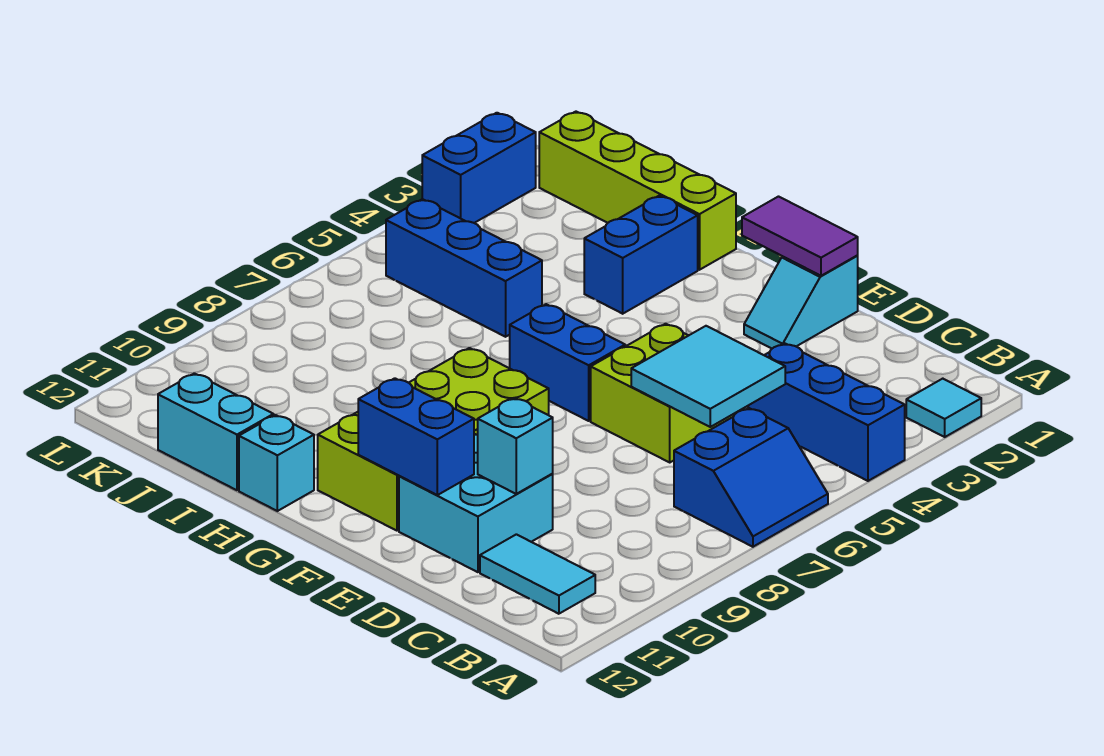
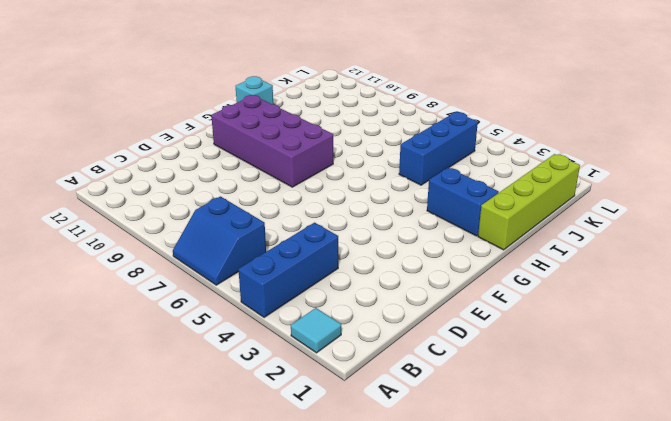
purple 2x4 brick [211,95,333,187] -> lime 2x4 brick [318,348,549,531]
none -> cyan 1x2 tile [480,534,595,614]
none -> lime 2x2 brick [591,324,745,462]
none -> cyan 2x2 brick [399,434,553,572]

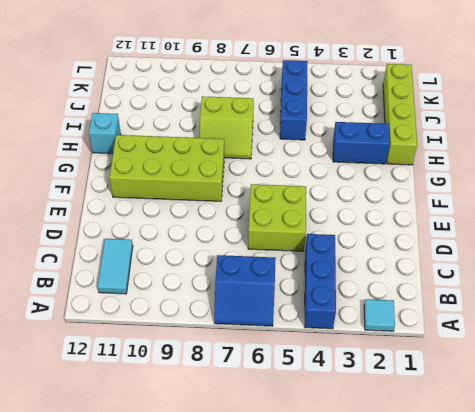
lime 2x2 slope [199,96,254,159] -> none
none -> cyan 2x2 brick [399,434,553,572]
none -> cyan 1x2 slope [744,256,858,348]
none -> blue 1x2 brick [510,304,625,421]

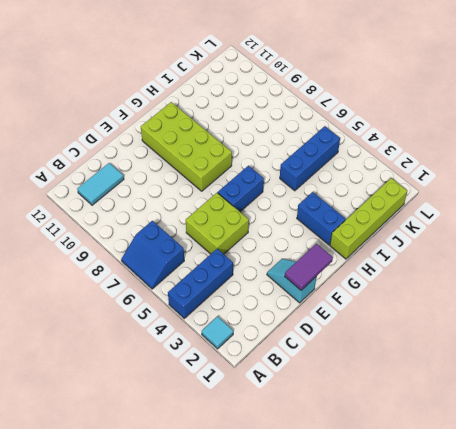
none -> cyan 2x2 brick [399,434,553,572]
none -> cyan 1x1 brick [239,415,314,511]
none -> cyan 1x2 brick [158,373,274,490]

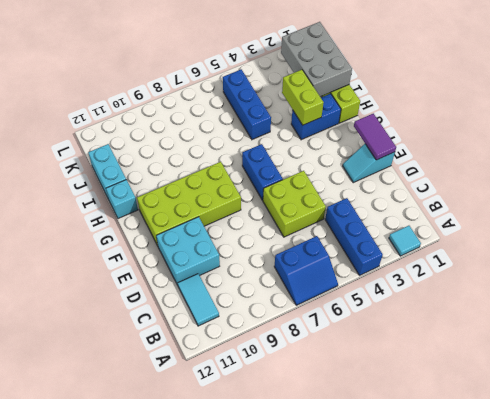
lime 1x2 brick [282,70,324,125] -> none
grey 2x3 brick [281,22,352,97] -> none
none -> blue 1x2 brick [422,113,536,223]
none -> cyan 2x2 tile [631,326,785,427]
none -> cyan 1x1 brick [478,398,553,494]

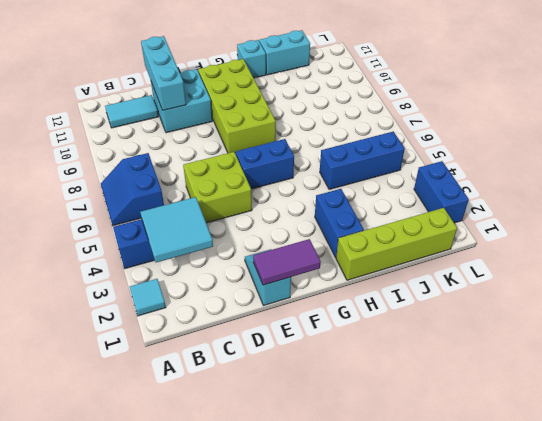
cyan 2x2 tile [140,197,213,262] -> cyan 2x2 tile moved to [631,326,785,427]
cyan 1x3 brick [141,36,186,110] -> cyan 1x1 brick [478,398,553,494]
none -> blue 1x2 brick [358,378,474,495]

